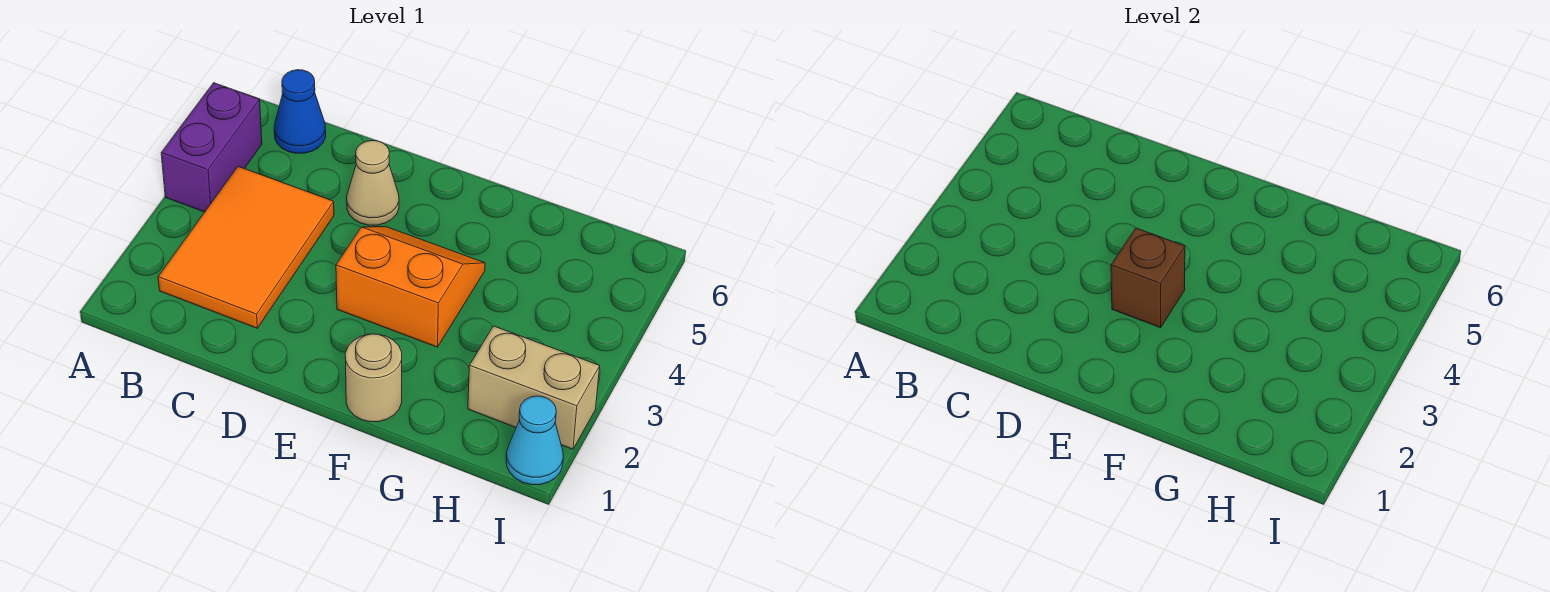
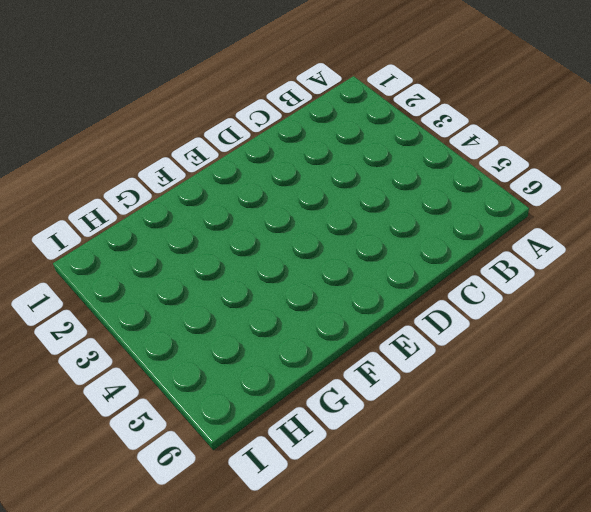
none -> purple 1x2 brick [161,83,262,212]
none -> orange 2x3 tile [158,167,334,328]

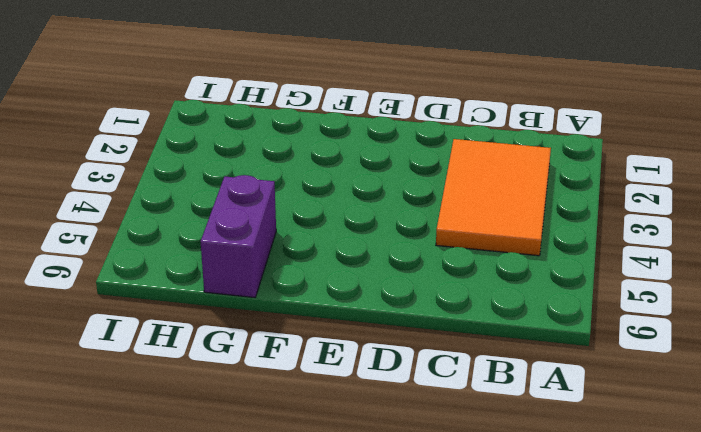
purple 1x2 brick [201,175,276,298] -> purple 1x2 brick moved to [161,83,262,212]
none -> blue 1x1 cone [274,70,326,153]
none -> tan 1x1 cone [347,141,399,225]

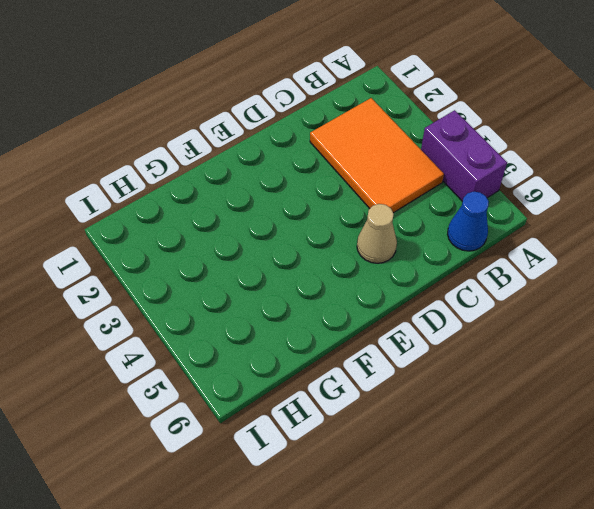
none -> orange 2x2 slope [336,227,485,347]
none -> tan 1x1 round brick [345,334,402,422]

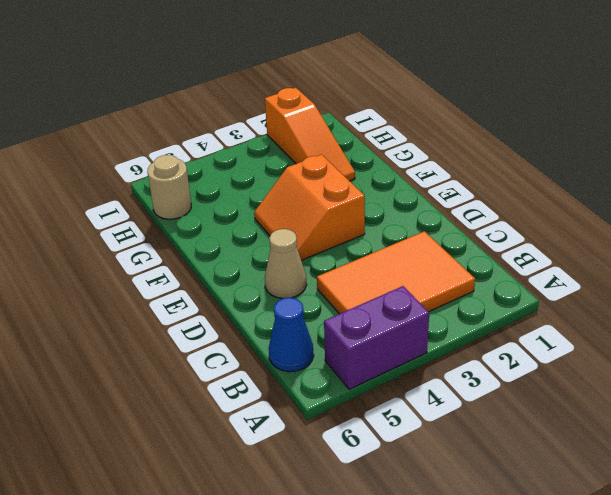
orange 1x3 slope [265,88,355,181] -> tan 1x2 brick [468,326,600,449]
tan 1x1 round brick [147,155,191,219] -> tan 1x1 round brick moved to [345,334,402,422]
none -> cyan 1x1 cone [506,396,563,485]
none -> brown 1x1 brick [1111,228,1185,328]

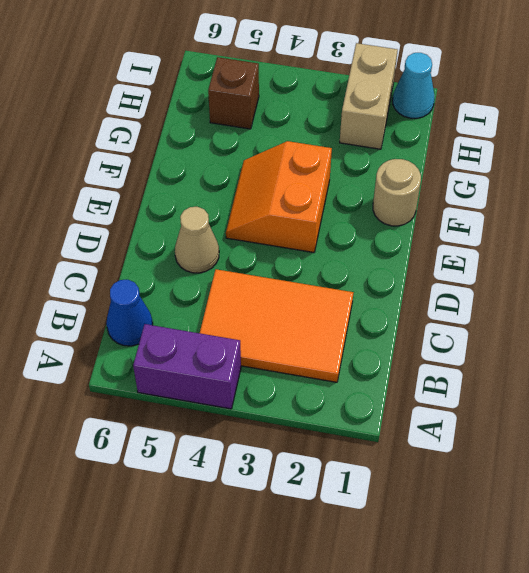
brown 1x1 brick [208,57,259,129] -> brown 1x1 brick moved to [1111,228,1185,328]

